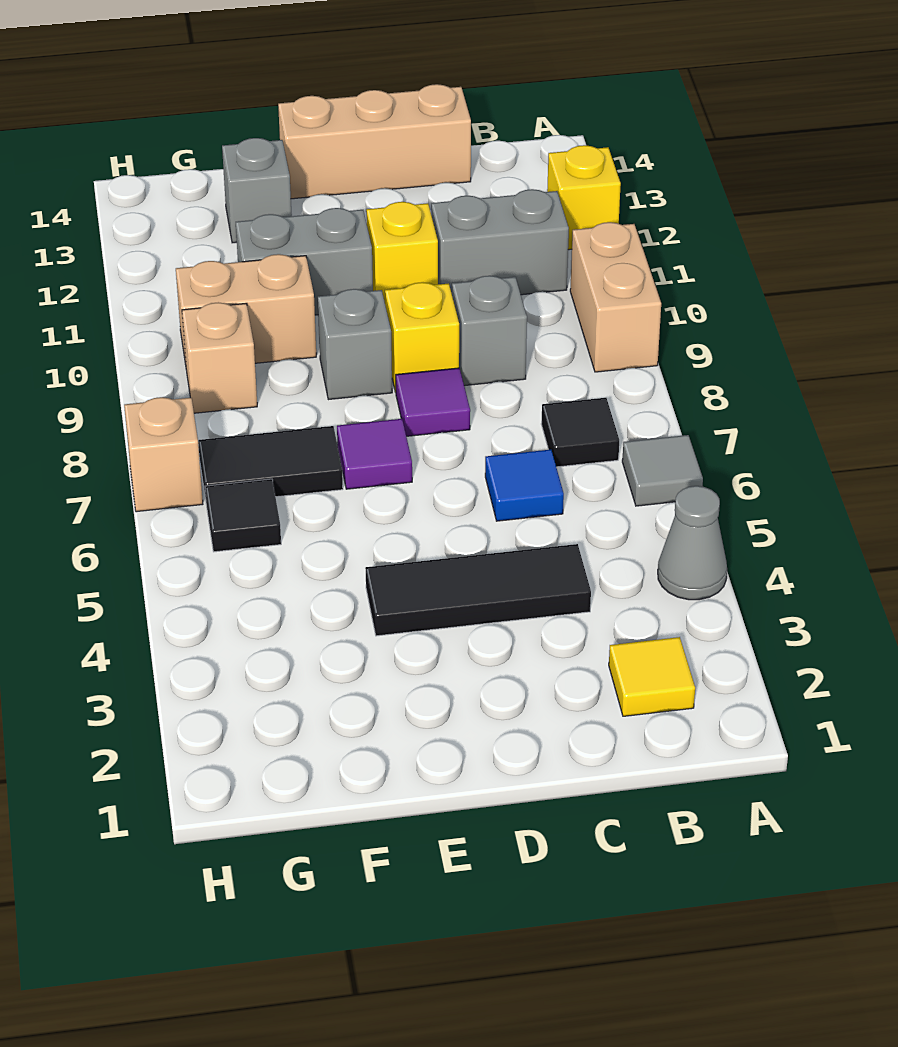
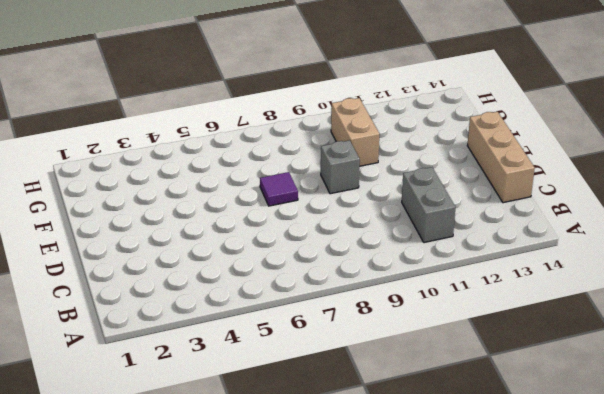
none -> grey 1x1 cone [658,486,727,600]
none -> grey 1x1 tile [622,435,703,506]
none -> tan 1x2 brick [570,222,661,372]

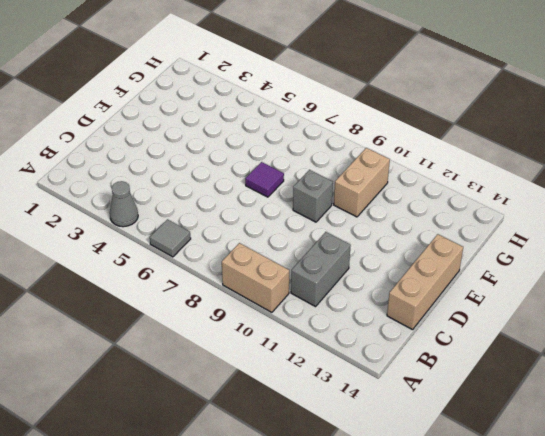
none -> yellow 1x1 brick [547,145,621,250]
none -> yellow 1x1 tile [609,637,695,716]
none -> black 1x1 tile [541,398,619,467]

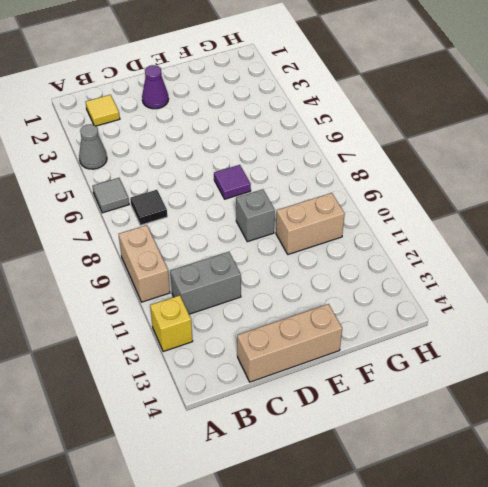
purple 1x1 cone [142,65,169,109] -> none
none -> black 1x3 tile [365,544,591,636]
none -> blue 1x1 tile [485,450,564,521]
none -> grey 1x1 brick [452,276,527,386]

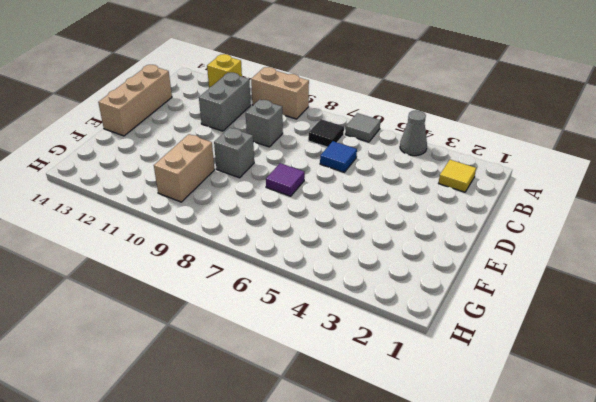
none -> black 1x3 tile [365,544,591,636]
none -> purple 1x1 tile [396,368,470,436]
none -> yellow 1x1 brick [385,282,459,392]

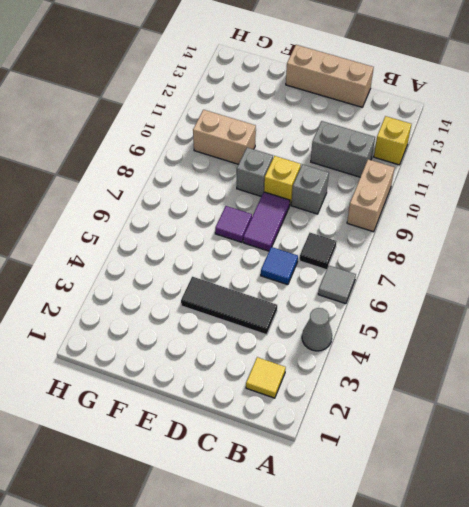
purple 1x2 tile [243,192,290,251] -> purple 1x1 tile [396,368,470,436]
none -> yellow 1x1 brick [366,202,438,301]
none -> grey 1x2 brick [236,208,373,315]
none -> black 1x2 tile [198,426,343,499]

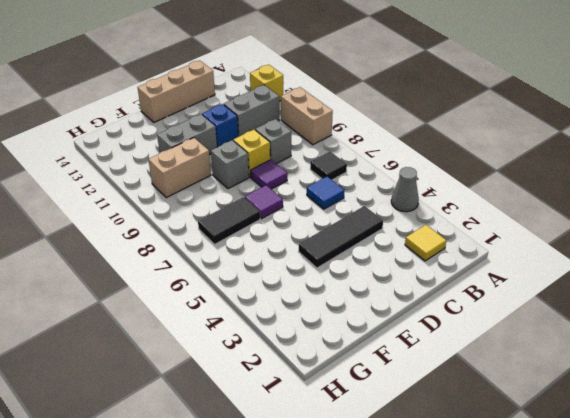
blue 1x1 brick [202,104,238,147] -> yellow 1x1 brick [366,202,438,301]
none -> grey 1x1 tile [622,435,703,506]
none -> grey 1x1 brick [222,138,292,243]
none -> black 1x1 tile [205,479,281,552]

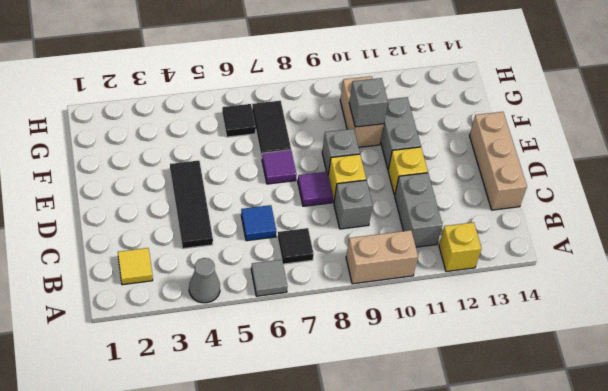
grey 1x1 brick [349,78,388,127] -> grey 1x1 brick moved to [222,138,292,243]
none -> tan 1x1 brick [182,302,257,413]
none -> tan 1x1 brick [124,397,203,512]

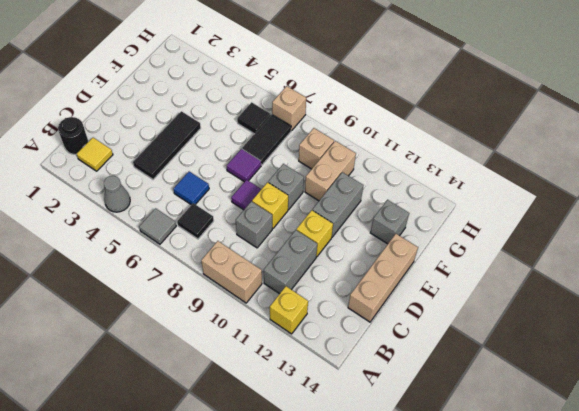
black 1x1 round brick [58,117,88,154] -> none

